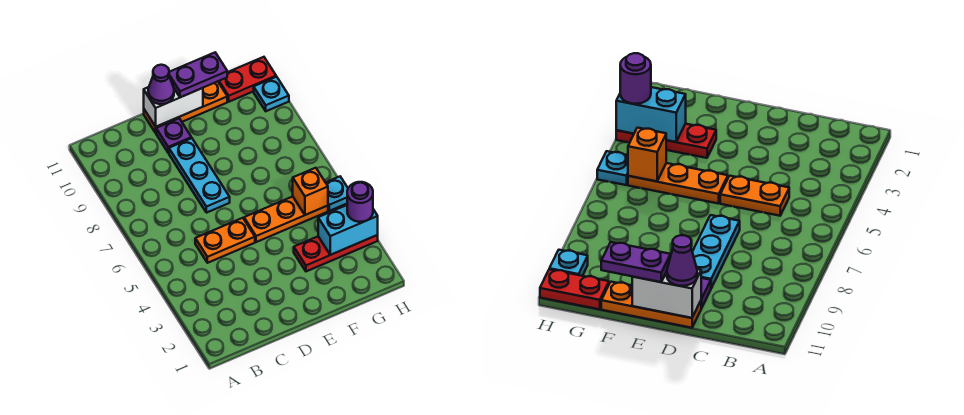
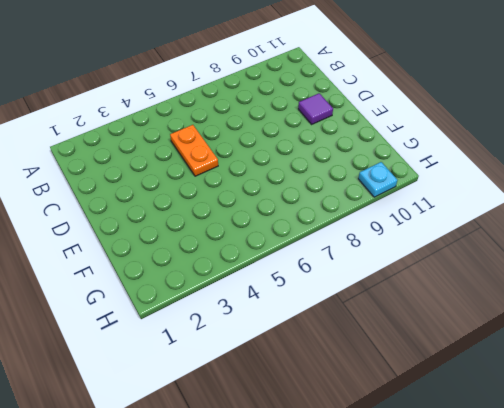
purple 1x1 tile [298,93,333,124] -> purple 1x1 plate [156,118,191,153]
none -> cyan 1x3 plate [169,138,230,213]
none -> orange 1x3 plate [144,82,227,133]
none -> orange 1x3 plate [244,197,328,242]

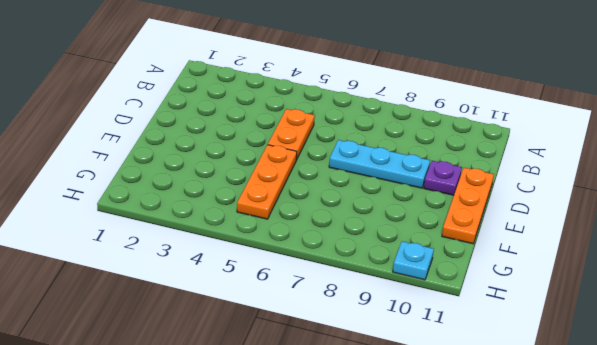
none -> red 1x3 plate [294,235,378,271]
none -> red 1x2 plate [218,57,276,102]
none -> cyan 1x1 plate [326,177,348,211]

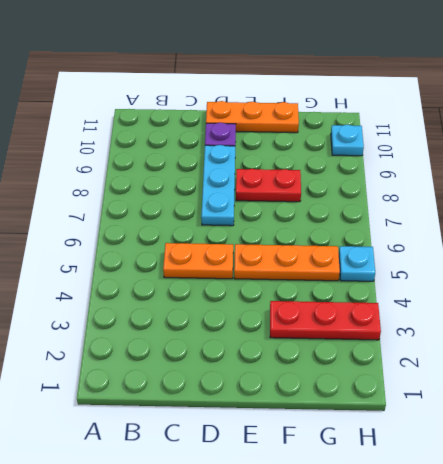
red 1x2 plate [236,169,301,202] -> red 1x2 plate moved to [218,57,276,102]
none -> white 1x2 brick [144,87,203,127]
none -> cyan 1x2 brick [318,205,378,255]
none -> orange 1x1 brick [293,168,328,215]

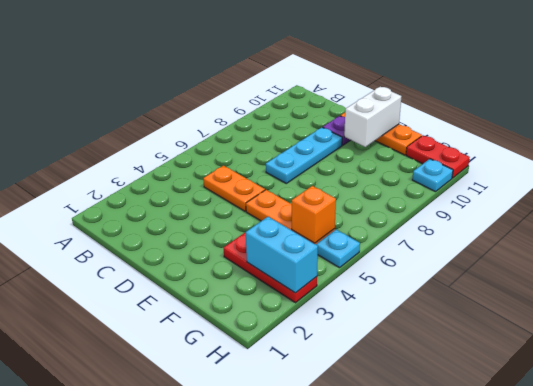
white 1x2 brick [344,87,402,147] -> white 1x2 brick turned to [144,87,203,127]
none -> purple 1x1 cone [148,65,174,104]
none -> purple 1x2 plate [169,53,227,97]
none -> purple 1x1 round brick [347,182,373,222]

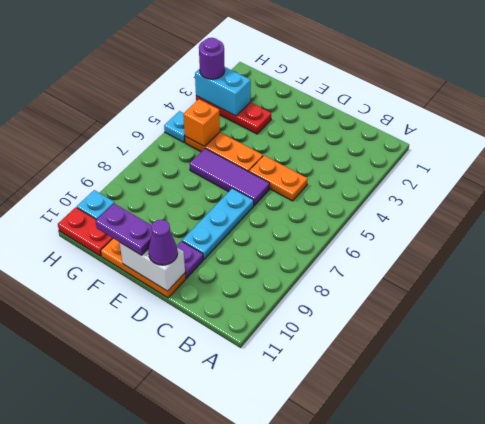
purple 1x3 tile [190,149,270,206] -> none

